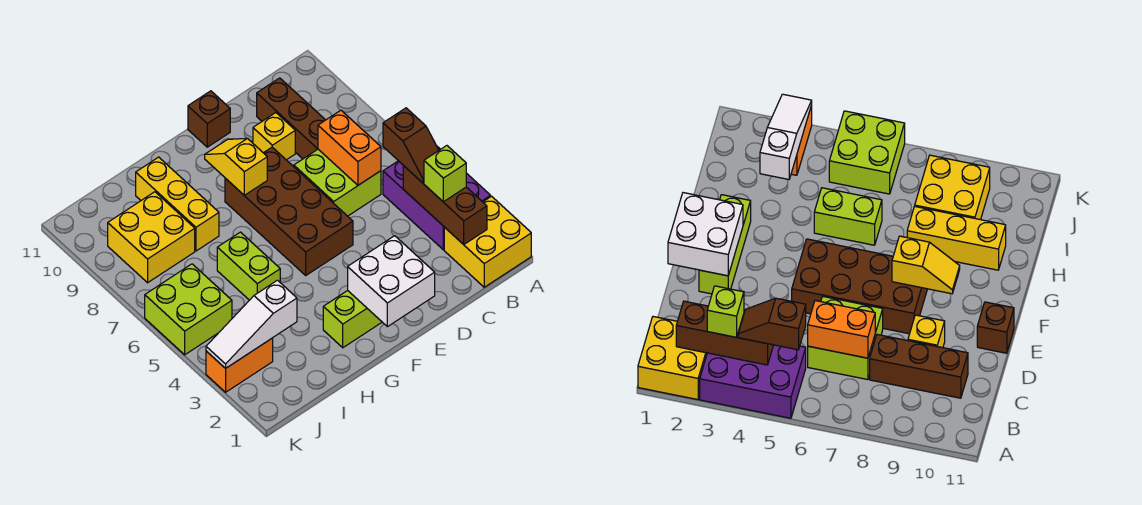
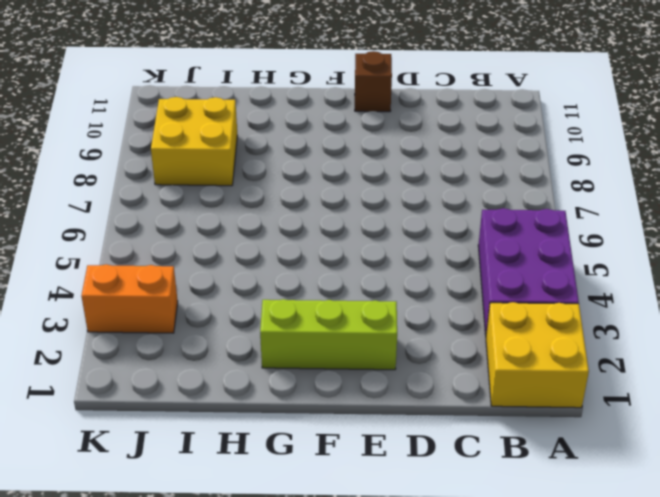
none -> lime 2x2 brick [294,149,381,216]
none -> brown 1x3 brick [257,78,325,159]
none -> yellow 1x1 brick [253,113,295,160]

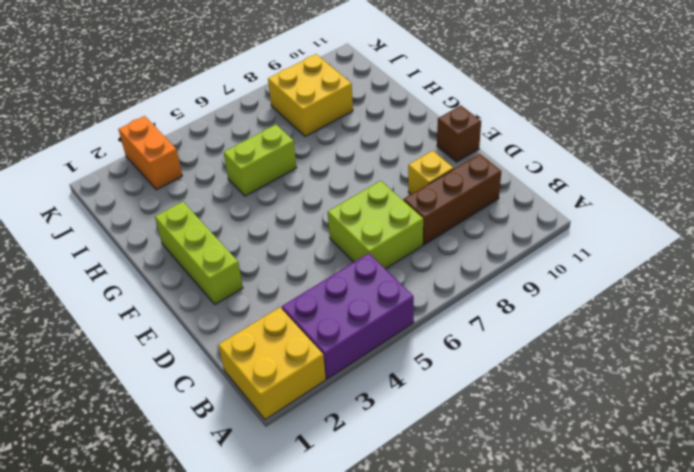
none -> brown 2x4 brick [225,147,353,275]
none -> yellow 1x3 brick [136,157,219,251]
none -> lime 2x2 brick [145,264,232,355]

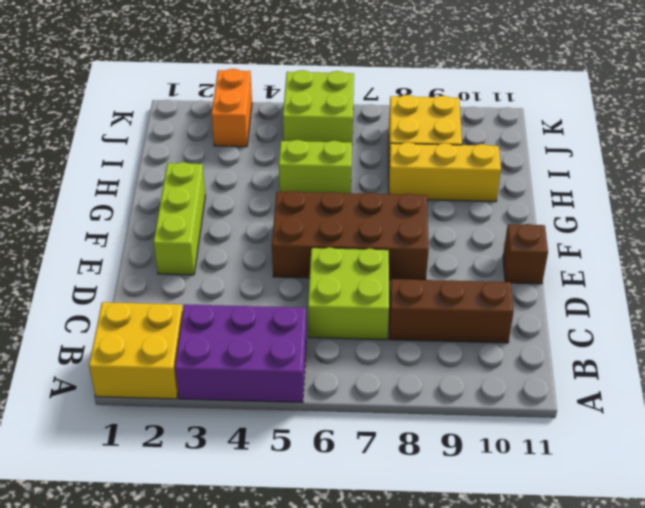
none -> yellow 1x1 brick [253,113,295,160]
none -> brown 1x3 brick [403,166,487,244]
none -> orange 1x2 brick [318,110,381,185]

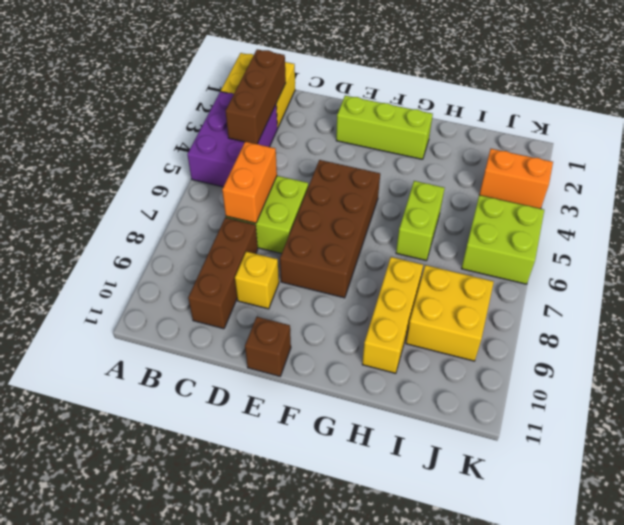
none -> white 2x2 brick [348,236,435,327]
none -> yellow 1x2 slope [205,138,267,195]
none -> white 1x3 slope [206,280,297,369]

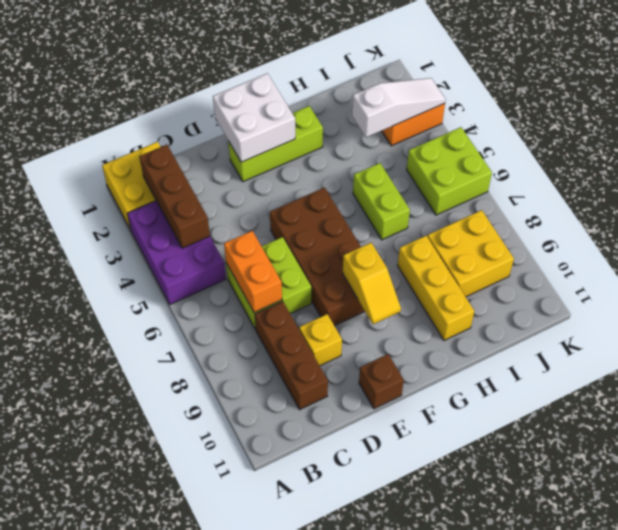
none -> lime 1x1 brick [424,146,466,202]
none -> brown 1x2 slope [383,108,439,183]

